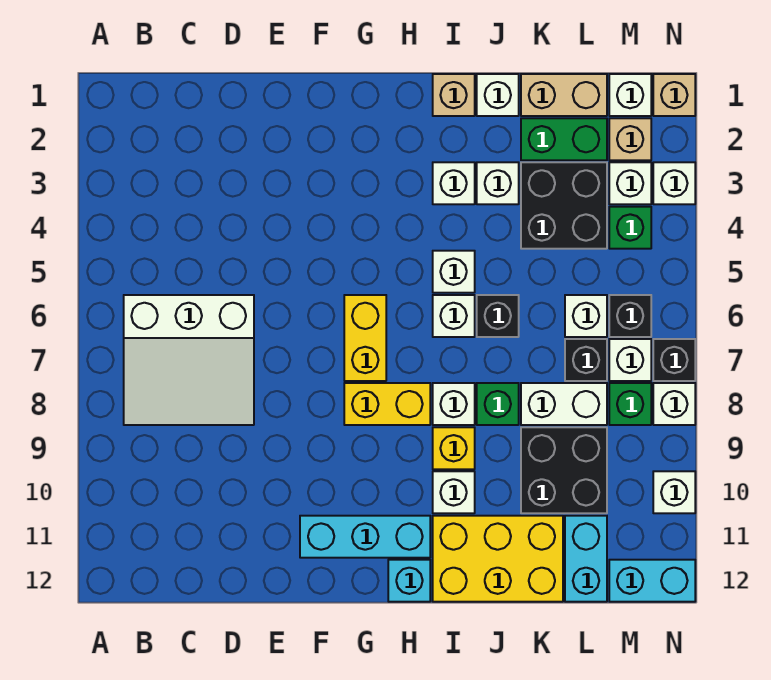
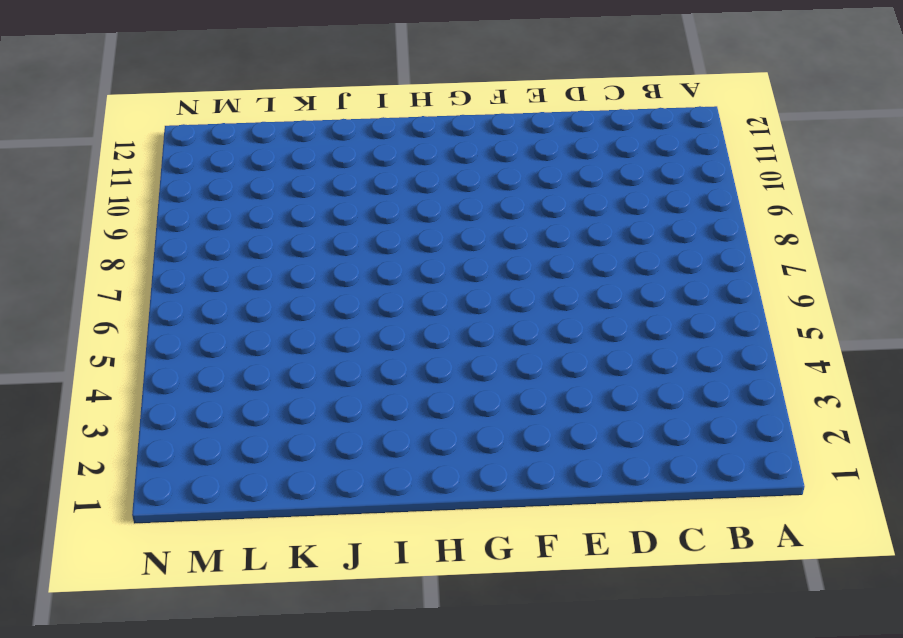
none -> white 3x3 slope [124,295,254,425]
none -> cyan 1x3 brick [300,516,430,558]
none -> yellow 1x2 brick [344,295,386,381]
none -> yellow 1x2 brick [344,383,430,425]

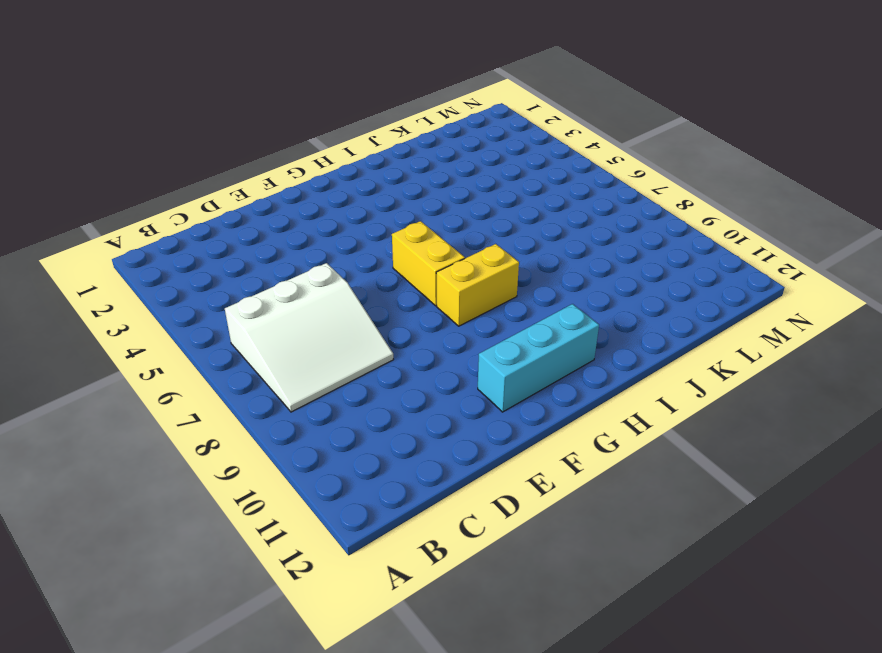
none -> cyan 1x1 brick [388,560,430,602]
none -> tan 1x1 brick [433,74,475,116]
none -> white 1x1 brick [433,162,475,204]
none -> white 1x1 brick [433,251,475,293]

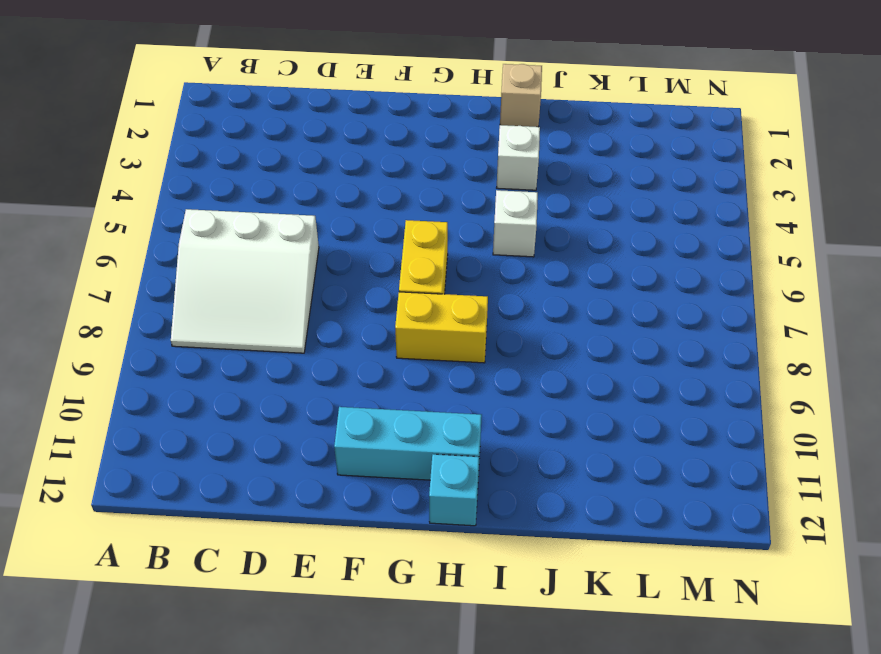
none -> white 1x1 brick [433,295,475,337]
none -> white 1x1 brick [433,383,475,425]
none -> yellow 1x1 brick [433,427,475,469]
none -> white 1x1 brick [433,471,475,513]

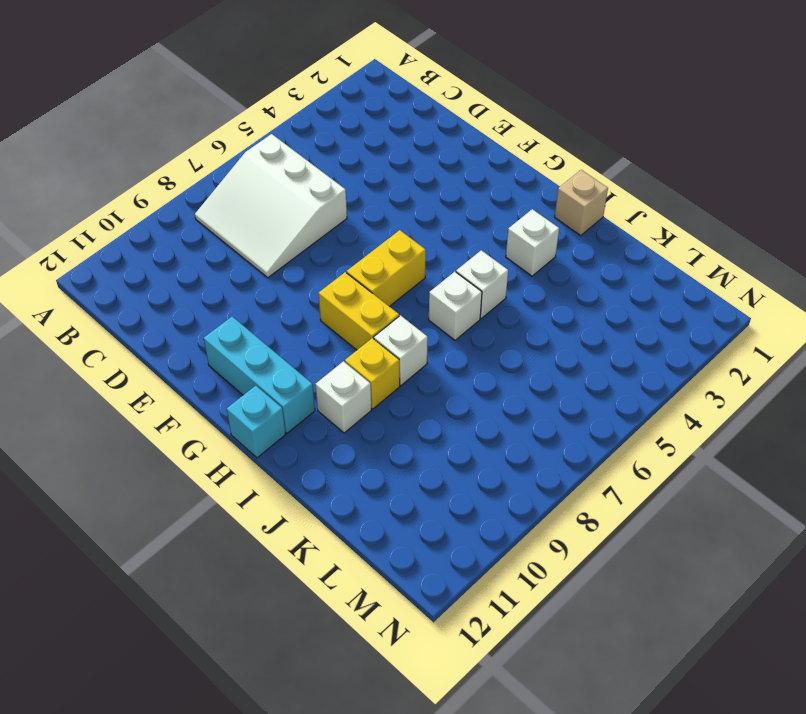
none -> yellow 2x3 brick [433,516,563,602]
none -> white 1x1 brick [477,74,519,116]
none -> white 1x1 brick [477,162,519,204]
none -> black 1x1 brick [477,295,519,337]

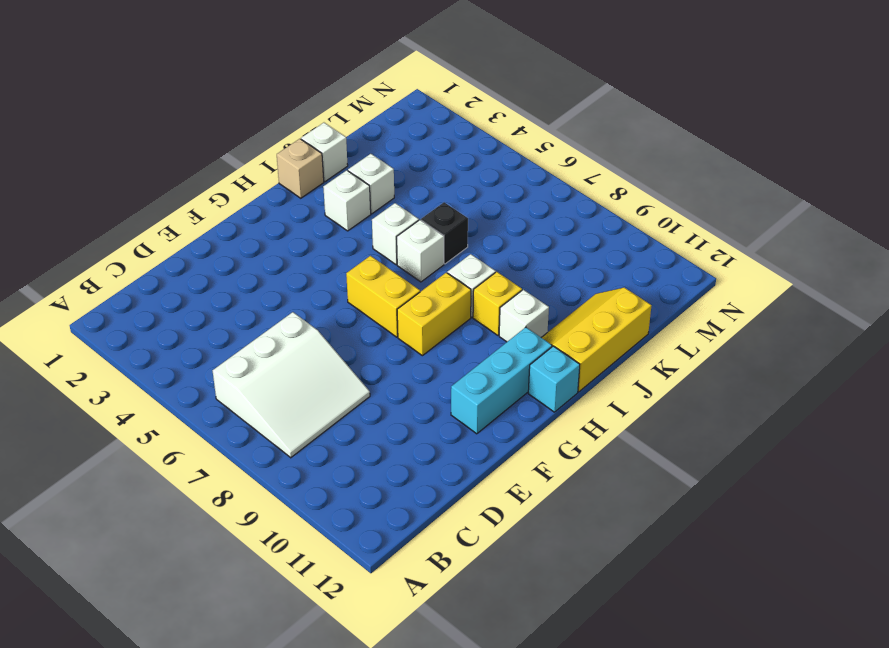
yellow 2x3 slope [541,287,652,392] -> yellow 2x3 brick [433,516,563,602]
none -> green 1x1 brick [477,383,519,425]
none -> tan 1x2 brick [521,74,607,116]
none -> green 1x2 brick [521,118,607,160]
none -> black 2x2 brick [521,162,607,249]

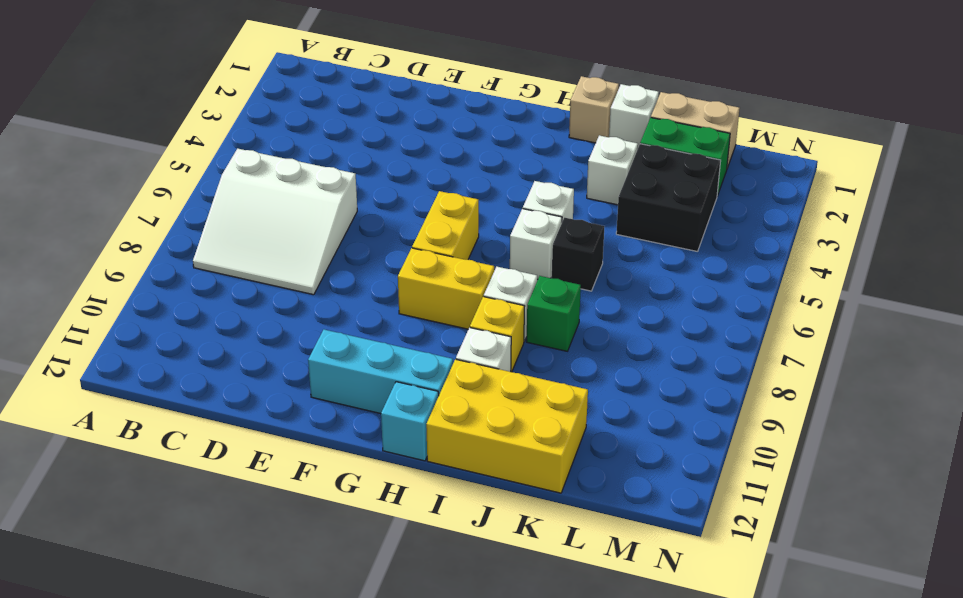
none -> white 1x1 brick [433,162,475,204]
none -> white 1x2 brick [521,383,607,425]
none -> black 2x2 brick [521,427,607,513]
none -> white 1x1 brick [565,295,607,337]

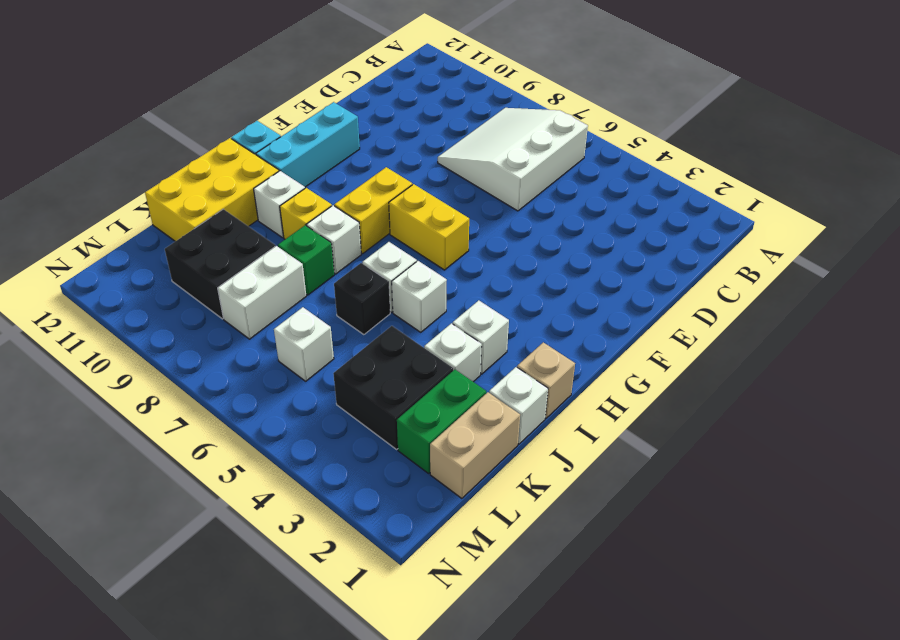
none -> black 1x1 brick [565,339,607,381]
none -> cyan 1x2 brick [565,516,607,602]
none -> white 1x1 brick [609,74,651,116]
none -> tan 1x1 brick [609,118,651,160]

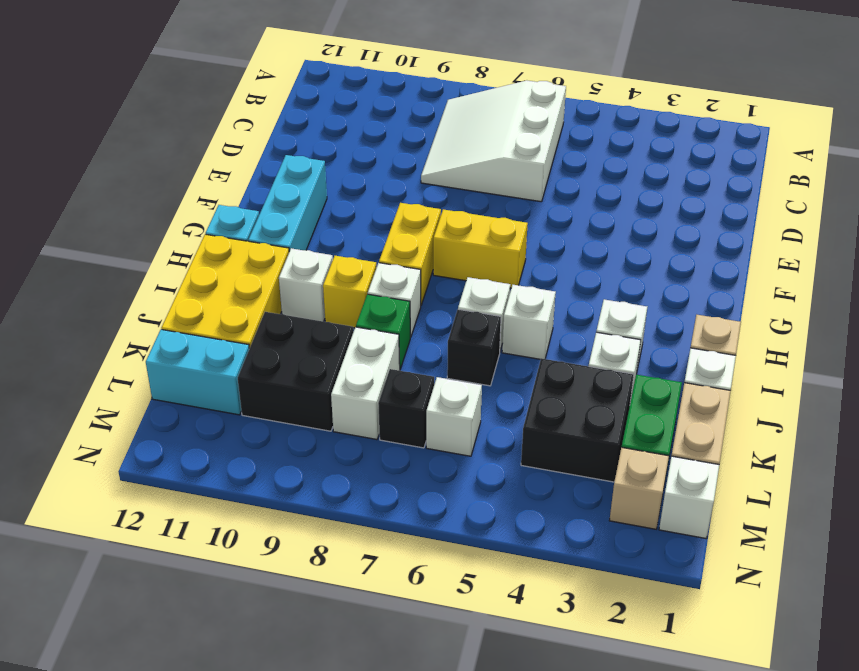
none -> white 1x1 brick [609,162,651,204]
none -> green 1x1 brick [609,207,651,249]
none -> black 1x1 brick [609,295,651,337]
none -> white 1x1 brick [609,339,651,381]

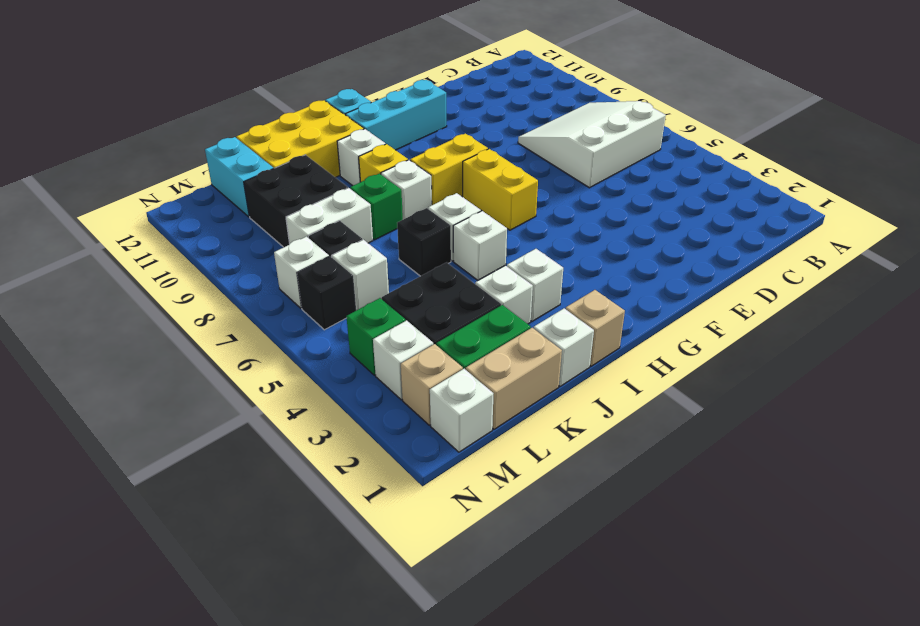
none -> green 1x1 brick [609,383,651,425]
none -> cyan 1x2 brick [609,560,695,602]
none -> tan 1x1 brick [653,74,695,116]
none -> white 1x1 brick [653,162,695,204]

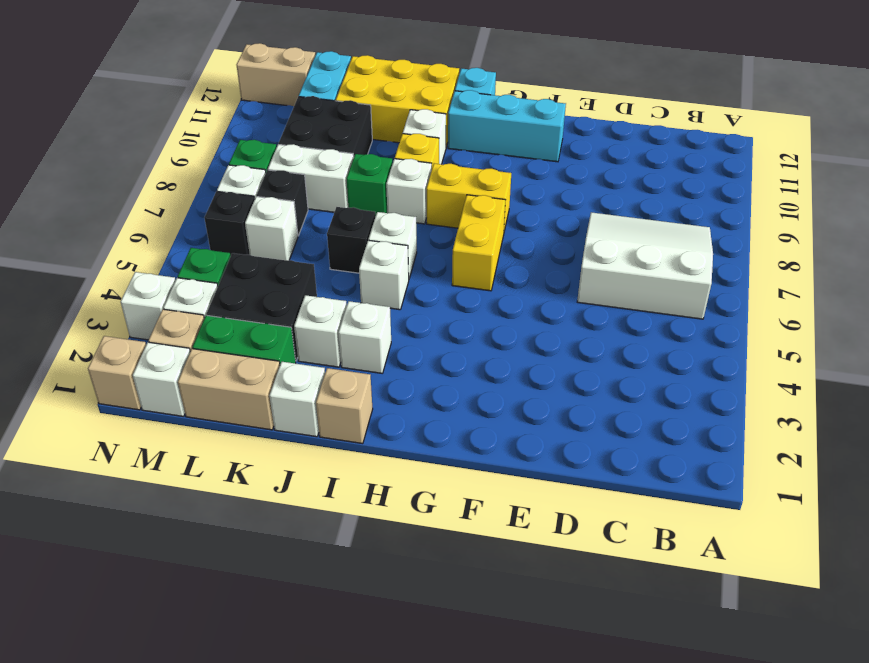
tan 1x2 brick [237,43,315,106] -> cyan 1x2 brick [609,560,695,602]
none -> black 1x1 brick [653,339,695,381]
none -> white 1x1 brick [653,383,695,425]
none -> white 1x1 brick [653,471,695,513]

